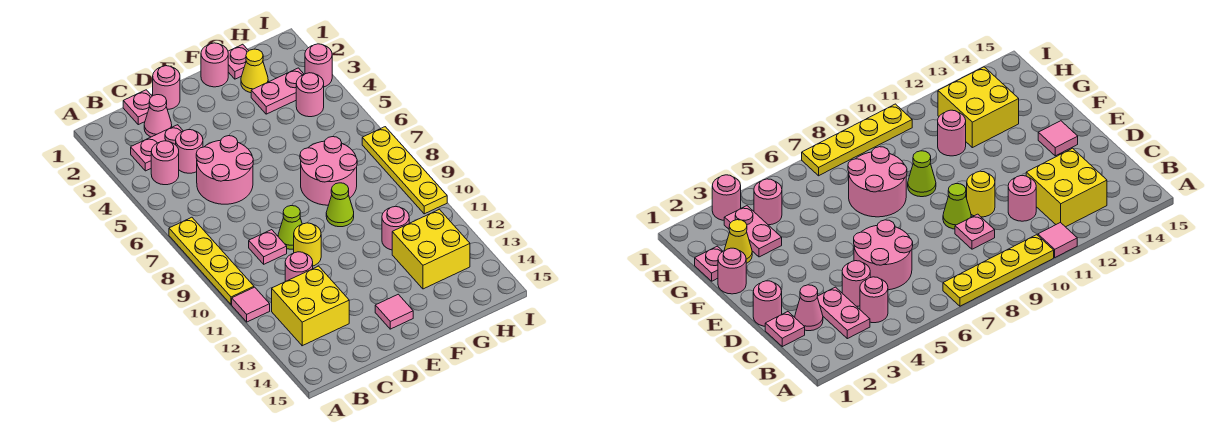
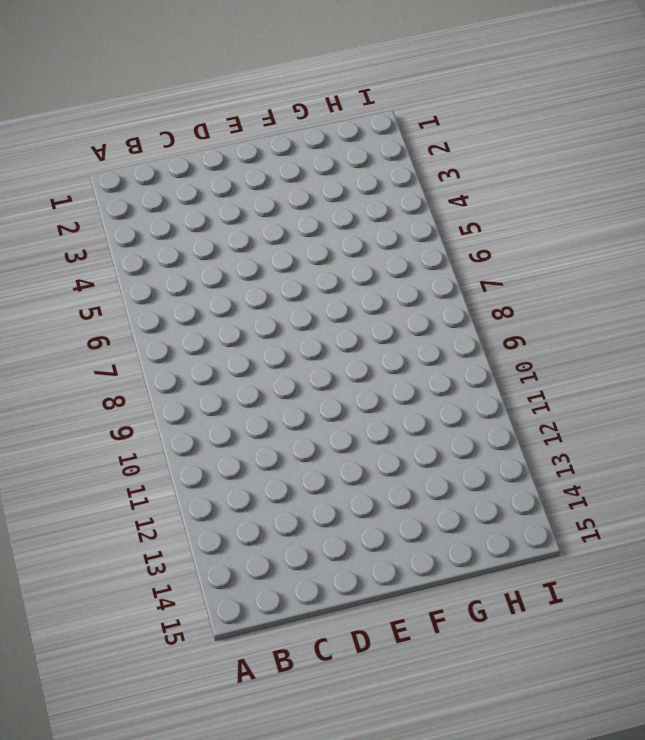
none -> yellow 1x4 plate [169,217,254,305]
none -> pink 1x1 tile [232,287,270,322]
none -> pink 1x2 plate [131,125,183,171]

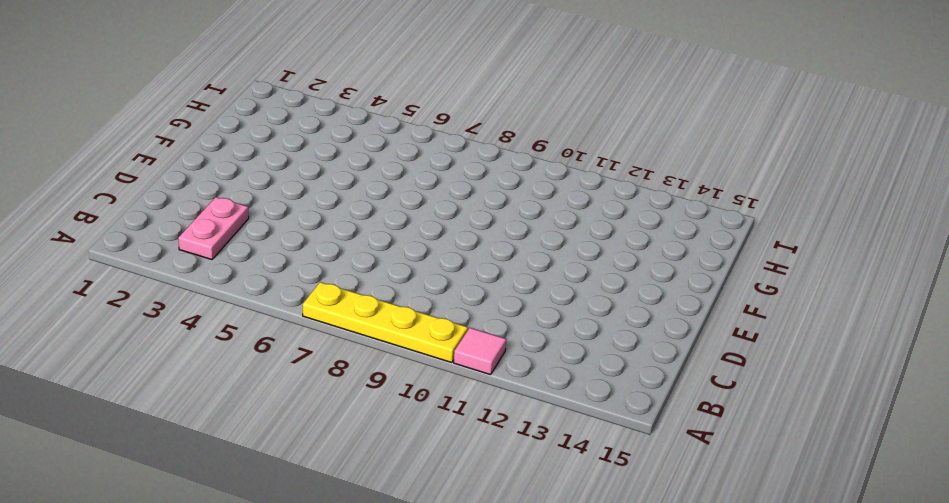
none -> pink 1x1 round brick [151,141,179,185]
none -> yellow 2x2 brick [272,266,349,346]
none -> pink 1x1 plate [123,90,152,125]

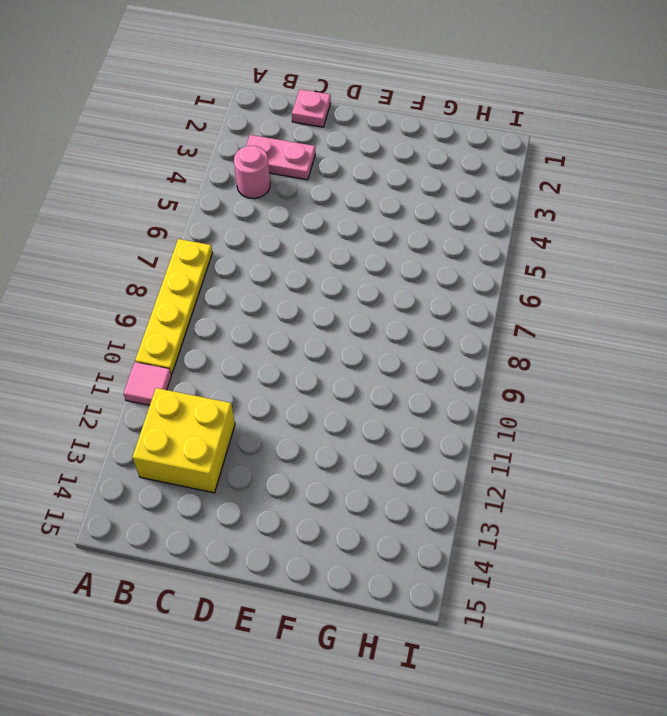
none -> pink 1x1 cone [144,95,172,137]
none -> pink 1x1 round brick [176,130,203,173]
none -> pink 2x2 round brick [196,136,253,204]

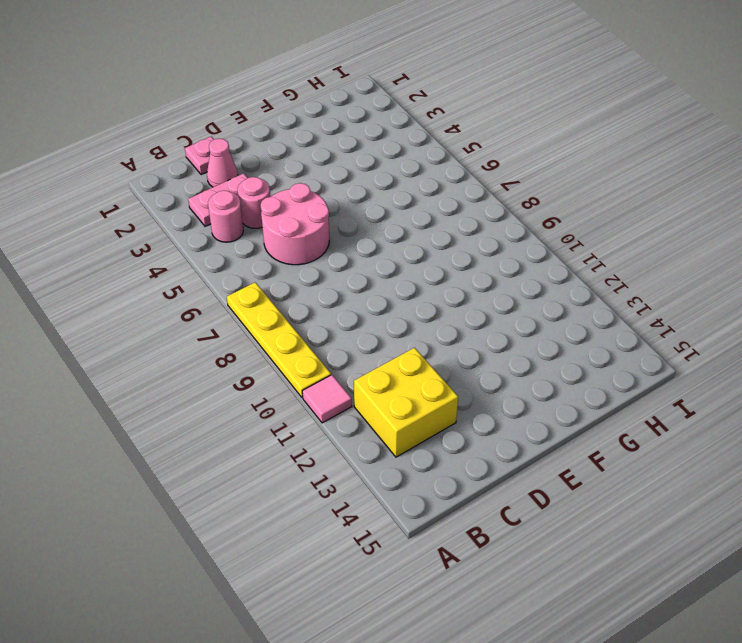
none -> pink 1x1 plate [249,230,287,264]
none -> pink 1x1 round brick [285,252,313,282]
none -> pink 1x1 round brick [153,66,180,110]

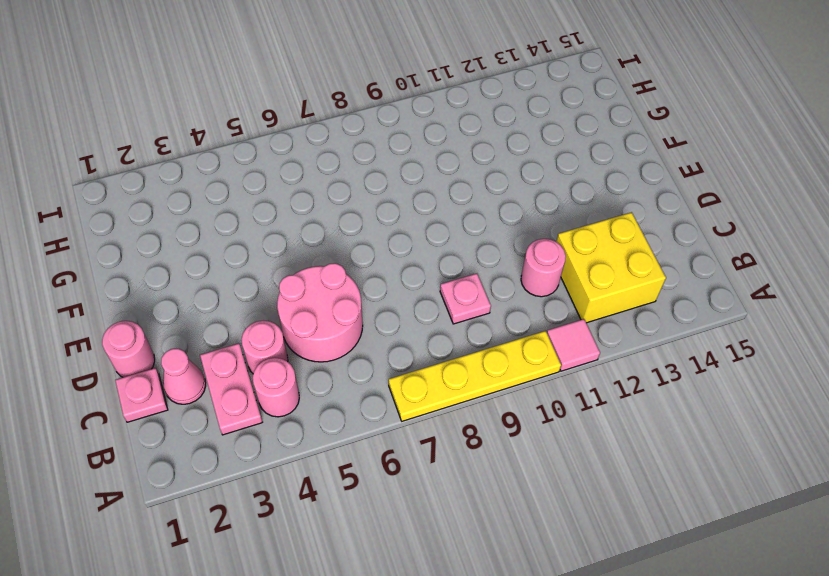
none -> lime 1x1 cone [278,206,302,249]
none -> yellow 1x1 round brick [294,223,321,266]
none -> pink 1x1 tile [375,294,413,329]

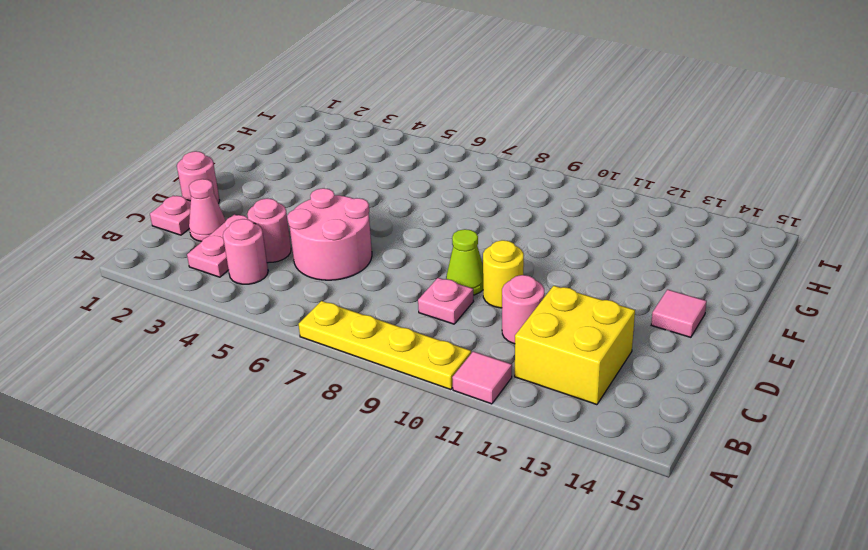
none -> pink 1x1 round brick [201,43,228,87]
none -> pink 2x2 round brick [300,137,357,205]
none -> lime 1x1 cone [326,183,354,227]

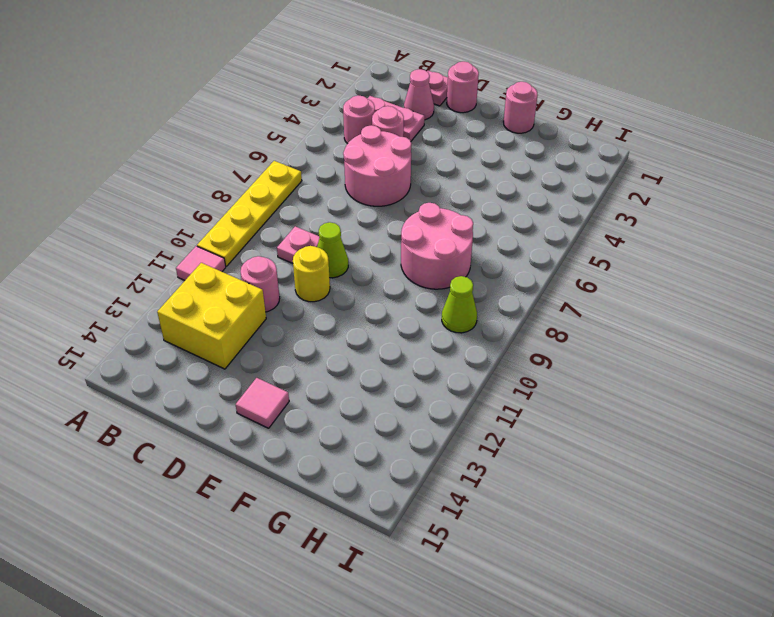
lime 1x1 cone [442,276,477,333] -> lime 1x1 cone moved to [326,183,354,227]
none -> pink 1x1 plate [228,44,248,79]
none -> yellow 1x1 cone [241,49,268,93]
none -> pink 1x2 plate [251,68,304,114]

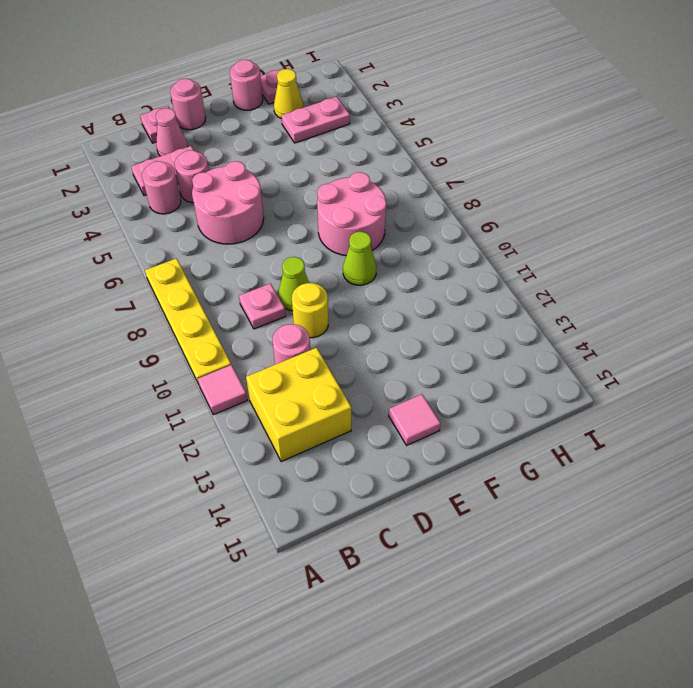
none -> pink 1x1 round brick [382,206,409,250]
none -> yellow 2x2 brick [392,209,470,289]
none -> pink 1x1 round brick [296,73,324,117]

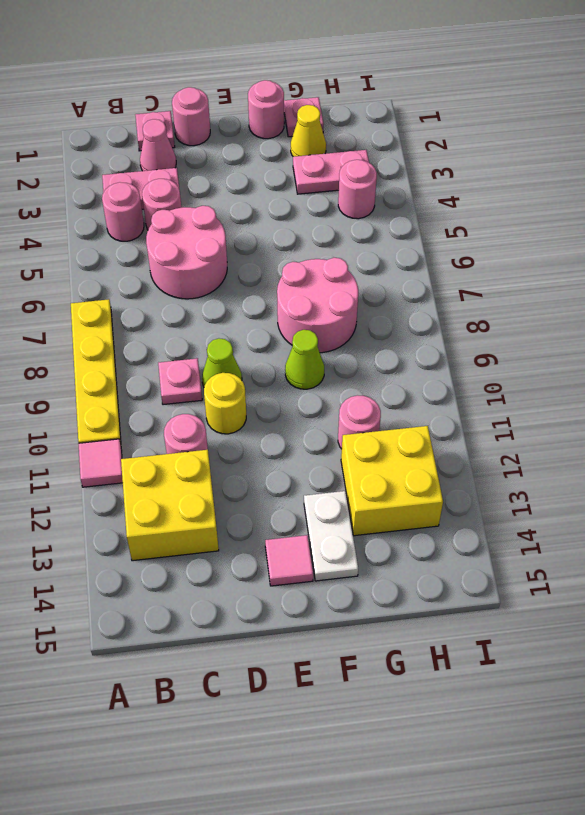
white 1x2 plate [304,491,358,581] -> none
none -> pink 1x1 round brick [305,44,332,87]
none -> yellow 1x4 plate [362,127,447,214]

